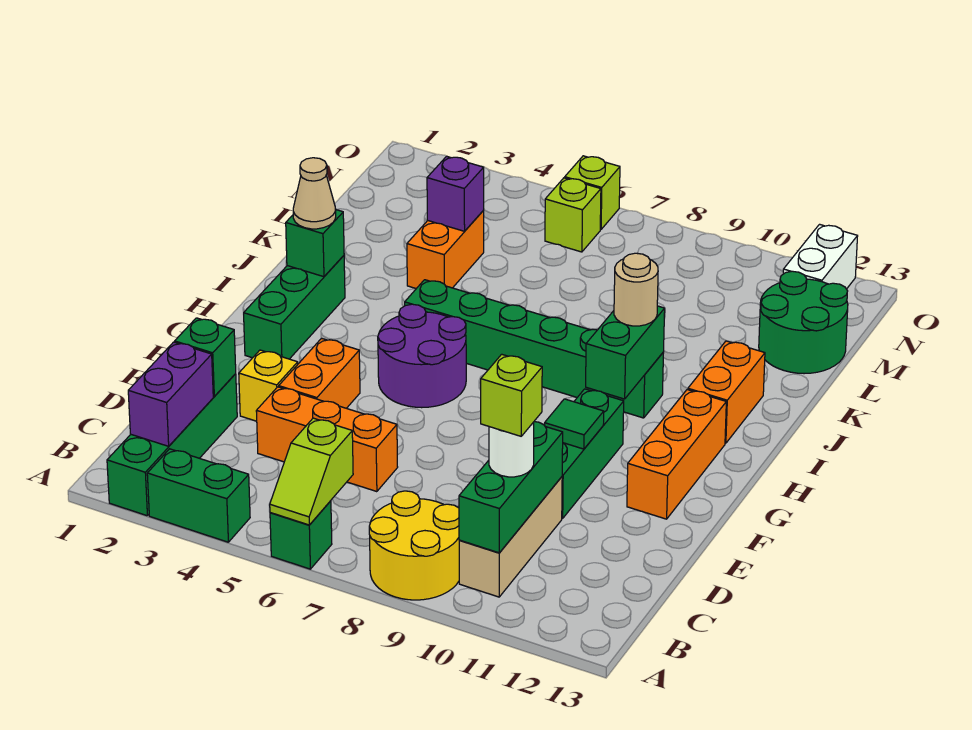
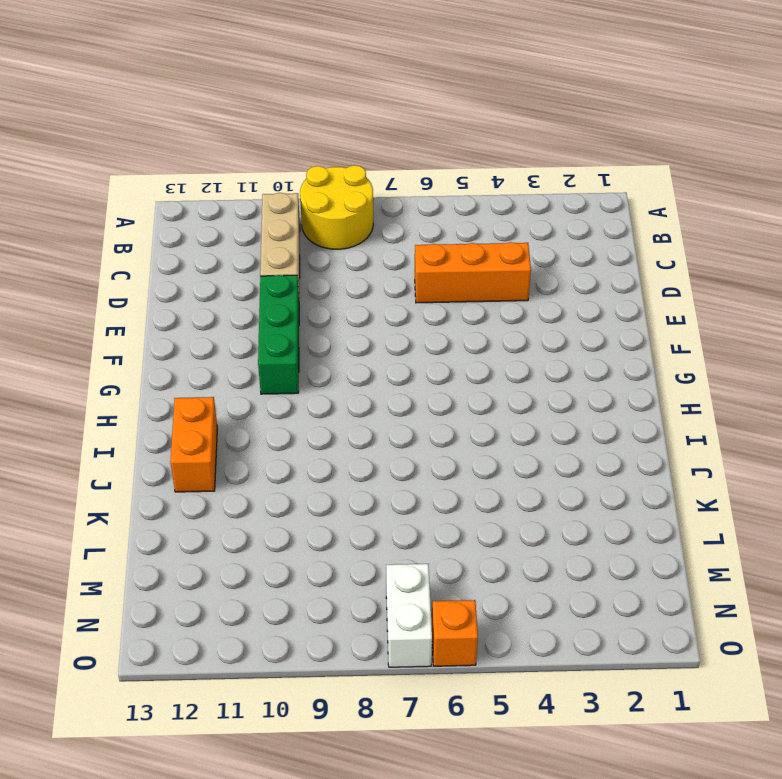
white 1x2 brick [386,564,432,667] -> white 1x2 brick moved to [783,224,858,289]
orange 1x1 brick [432,600,478,666] -> lime 1x1 brick [565,156,620,229]
none -> green 1x4 brick [107,374,237,516]
none -> green 1x2 brick [147,449,250,542]
none -> green 1x1 brick [270,501,332,569]
none -> yellow 1x1 brick [239,350,298,421]

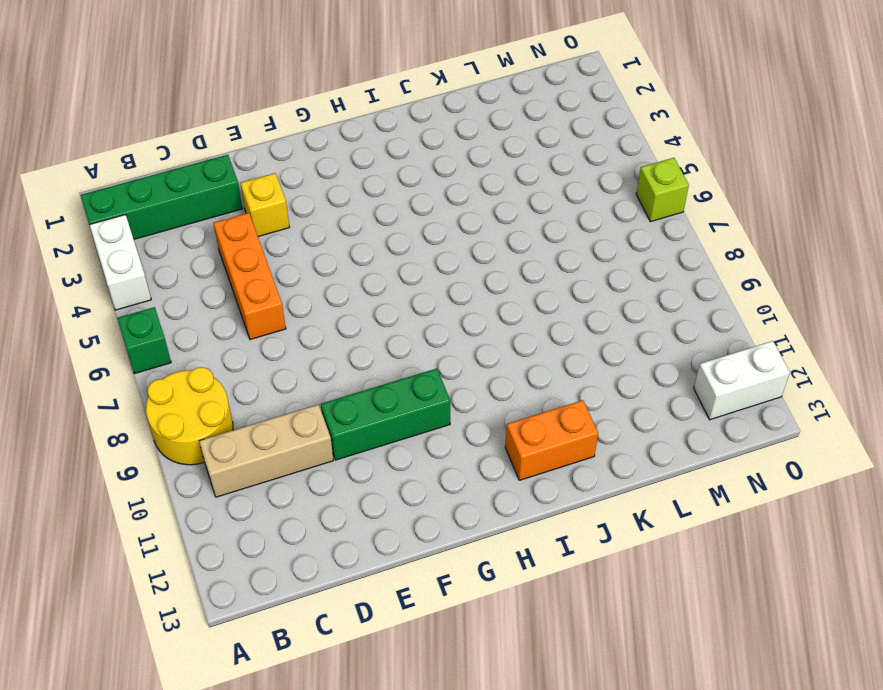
white 1x2 brick [90,215,151,310] -> green 1x2 brick [147,449,250,542]
none -> orange 1x2 brick [279,338,360,408]
none -> orange 1x3 brick [627,390,726,519]
none -> green 1x3 brick [244,256,345,359]
none -> purple 2x2 round brick [378,304,466,408]

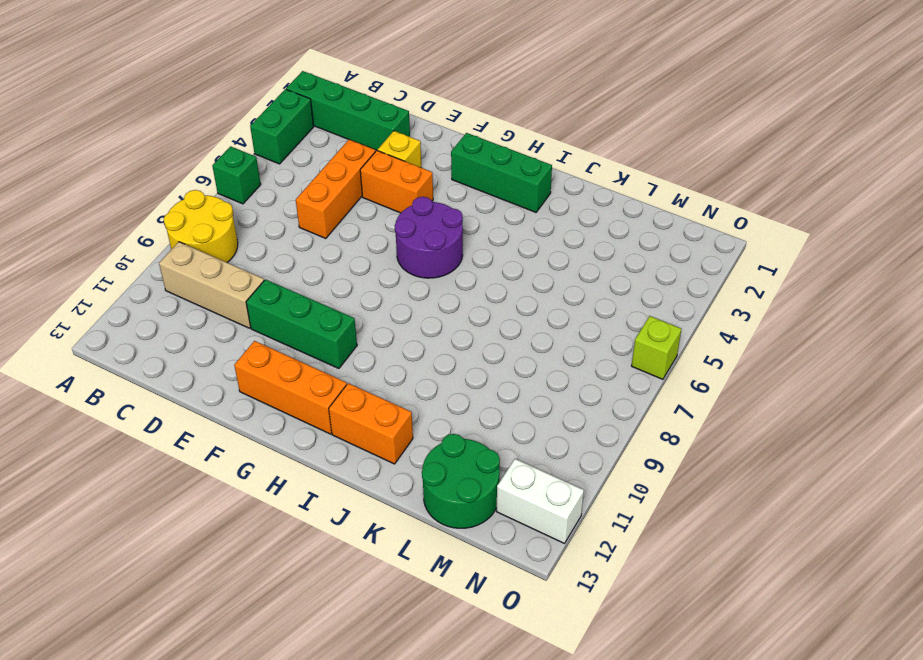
none -> green 1x6 brick [405,280,664,418]
none -> orange 1x2 brick [407,211,484,289]
none -> lime 1x1 brick [545,178,601,252]
none -> lime 1x2 slope [270,418,353,525]

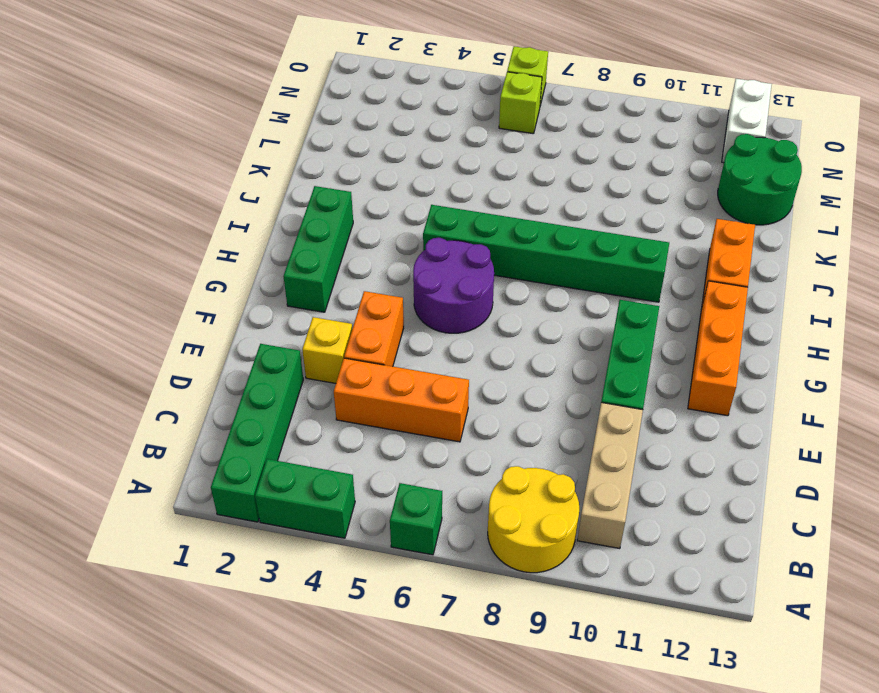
none -> orange 1x2 brick [407,211,484,289]
none -> lime 1x2 slope [270,418,353,525]
none -> purple 1x2 brick [128,342,213,446]
none -> green 1x3 brick [459,422,563,553]

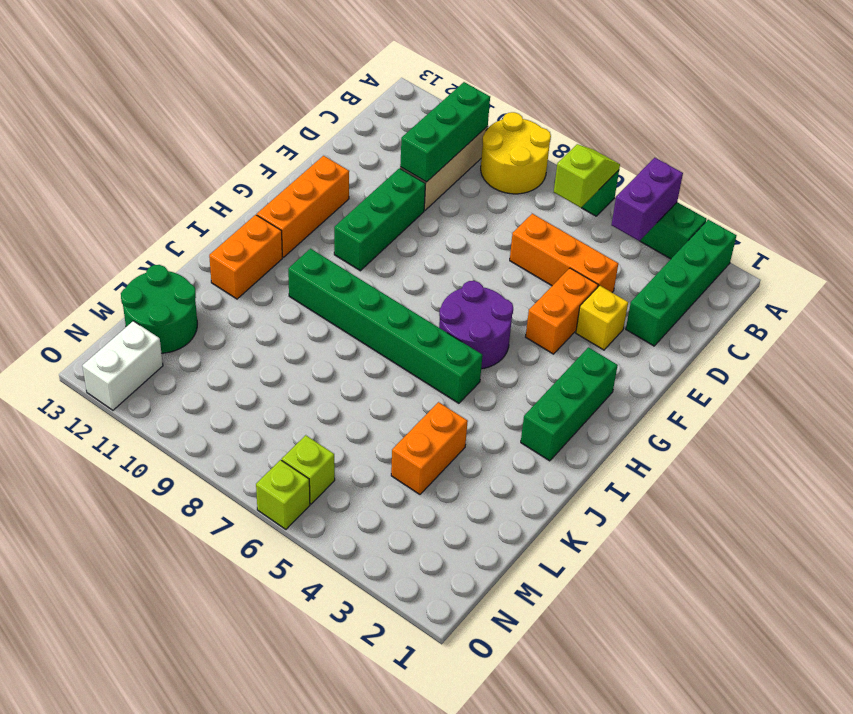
purple 1x2 brick [612,158,683,241] -> purple 1x2 brick moved to [128,342,213,446]
none -> green 1x1 brick [175,318,236,396]
none -> green 1x1 tile [545,399,604,449]
none -> green 1x2 brick [586,306,665,399]
none -> green 1x1 brick [286,210,344,277]

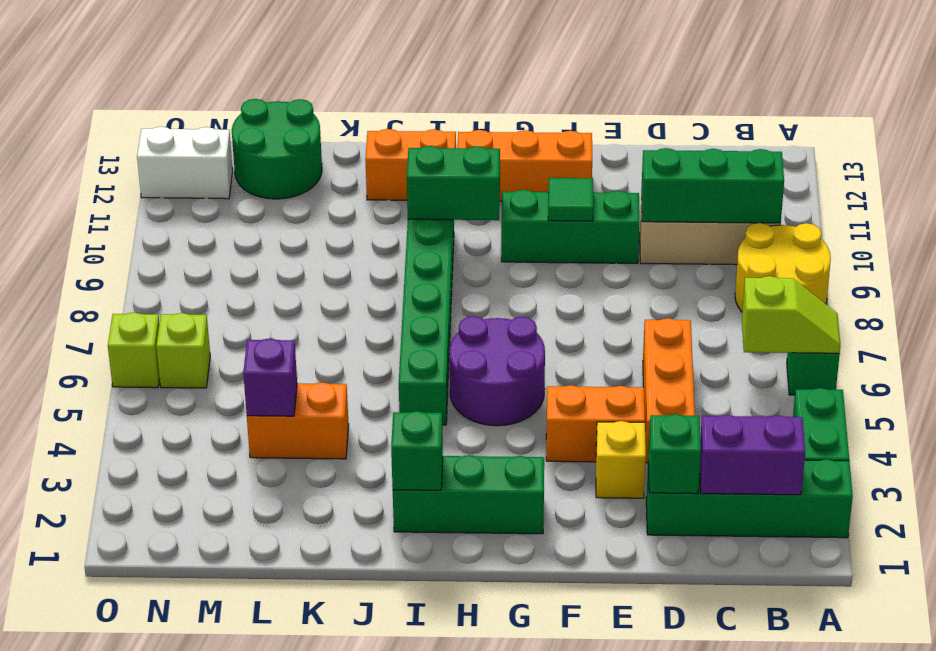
none -> white 1x1 round brick [489,422,534,477]
none -> tan 1x1 cone [293,158,336,229]
none -> tan 1x1 round brick [614,253,658,326]
none -> lime 1x1 brick [481,354,542,436]

